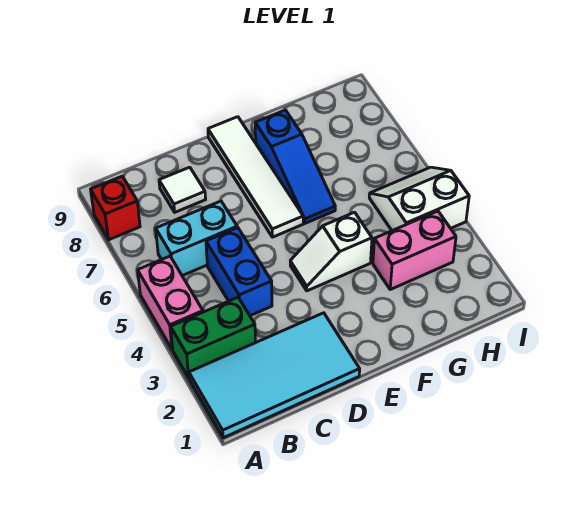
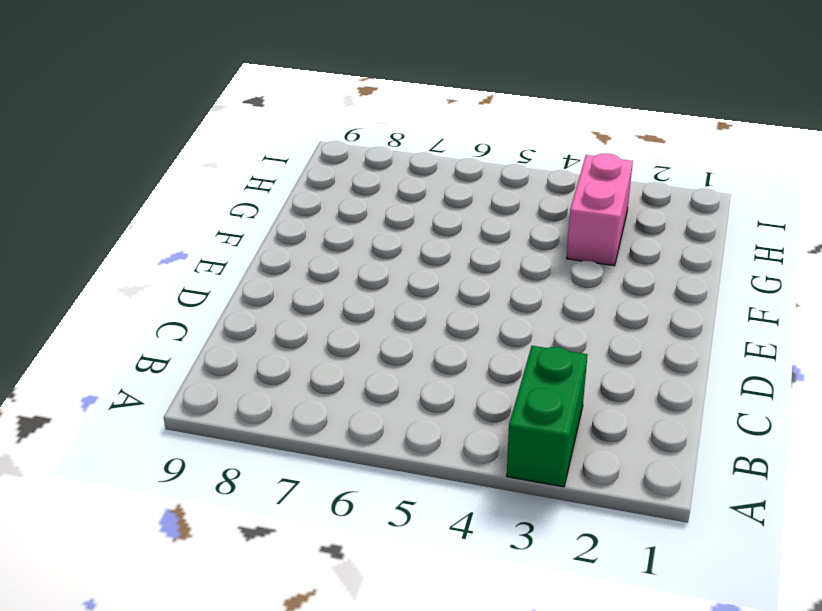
none -> cyan 2x4 tile [189,313,360,438]
none -> pink 1x2 brick [138,256,203,350]
none -> red 1x1 brick [91,176,140,240]

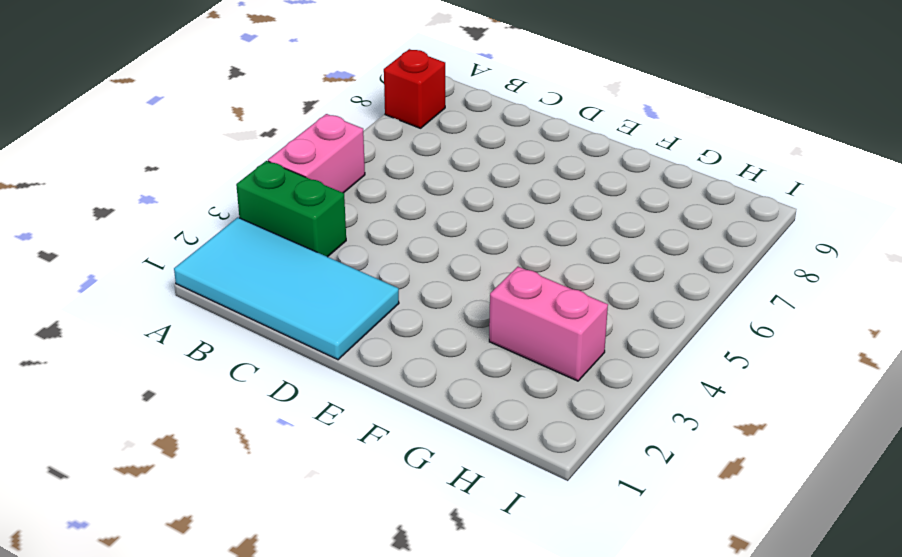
none -> cyan 1x2 brick [156,201,237,276]
none -> blue 1x2 brick [206,228,272,316]
none -> white 1x1 tile [159,167,206,212]

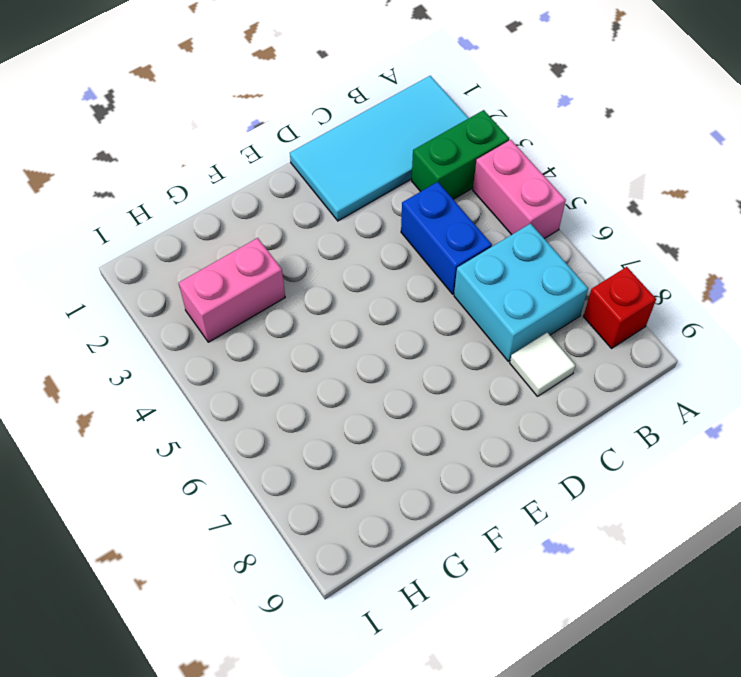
cyan 2x2 brick [454,223,588,361] -> cyan 1x2 brick [156,201,237,276]
none -> white 1x2 slope [290,212,372,291]
none -> white 1x4 tile [208,117,303,237]
none -> blue 1x3 slope [255,110,335,223]

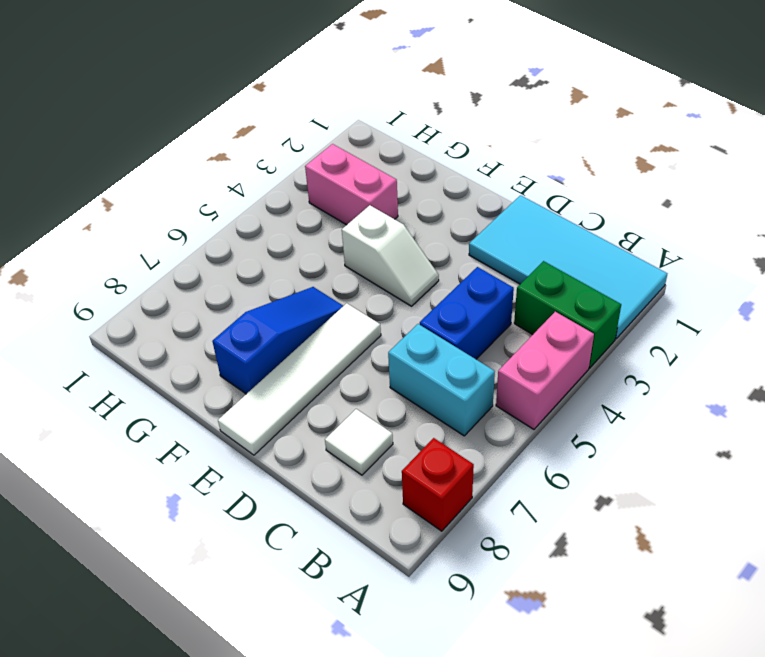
none -> white 2x2 slope [369,167,469,231]

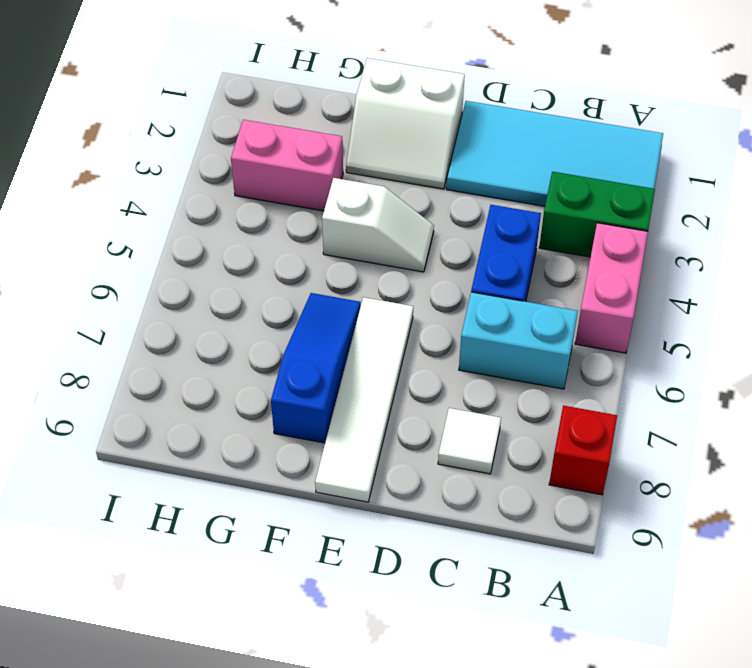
white 2x2 slope [346,58,465,189] -> white 2x2 slope moved to [369,167,469,231]

